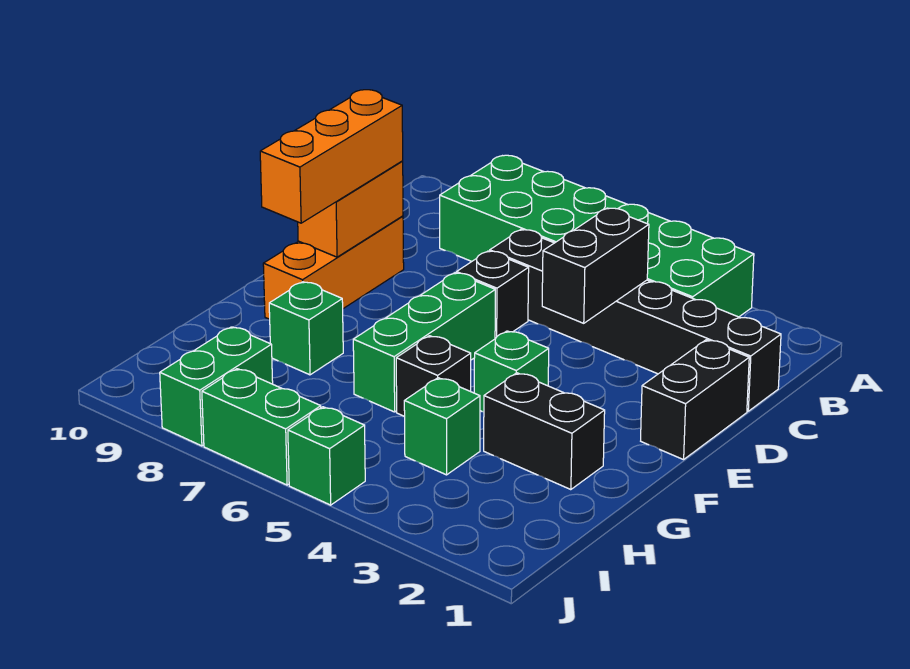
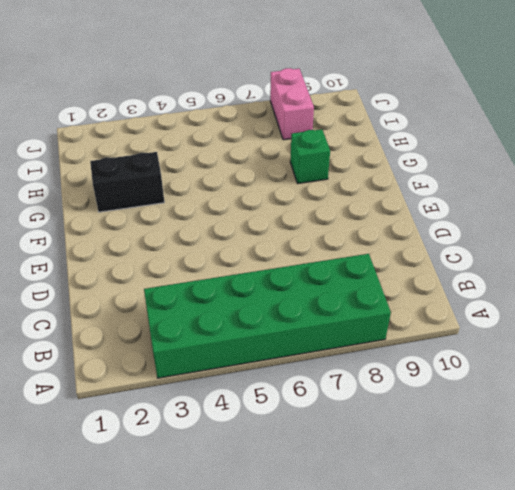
pink 1x2 brick [270,68,314,140] -> green 1x2 brick [160,327,273,446]
none -> black 1x6 brick [490,230,781,411]
none -> black 1x2 brick [641,340,749,460]
none -> black 1x1 brick [457,251,529,339]

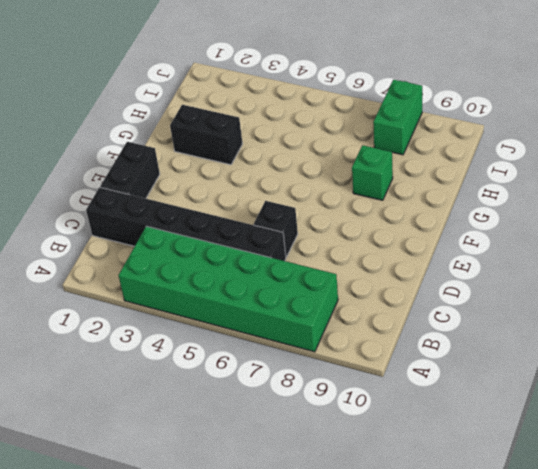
none -> orange 1x3 brick [263,216,404,319]
none -> green 1x3 brick [353,273,495,412]
none -> green 1x1 brick [474,331,549,412]

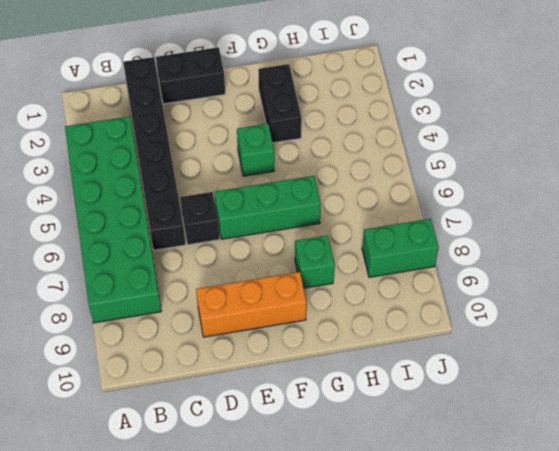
none -> black 1x1 brick [396,336,471,416]
none -> green 1x1 brick [404,378,480,475]
none -> green 1x1 brick [288,407,365,505]

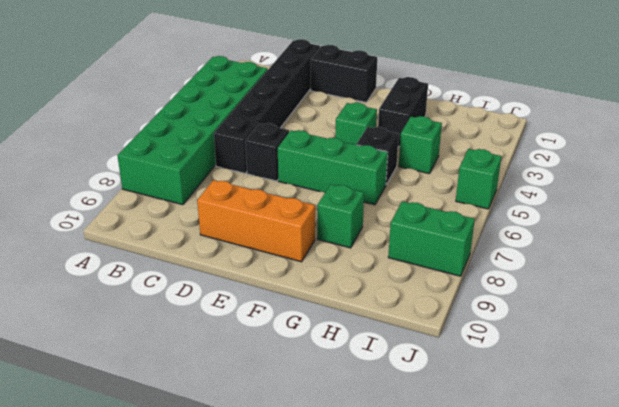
none -> green 1x2 brick [202,369,321,485]
none -> black 1x2 brick [542,208,649,323]
none -> orange 1x2 brick [298,161,403,257]

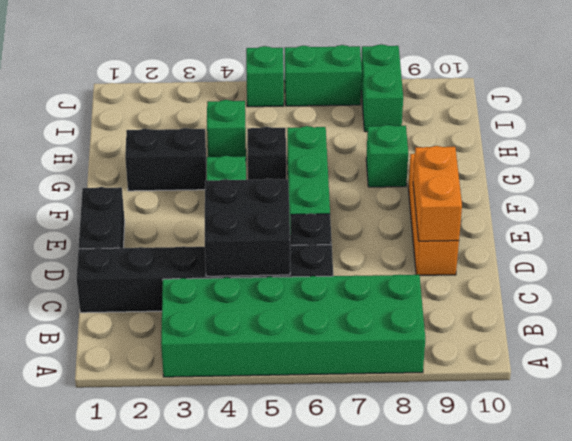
black 2x2 brick [205,178,290,276] -> black 1x2 brick [542,208,649,323]
none -> orange 1x3 brick [260,90,403,223]

